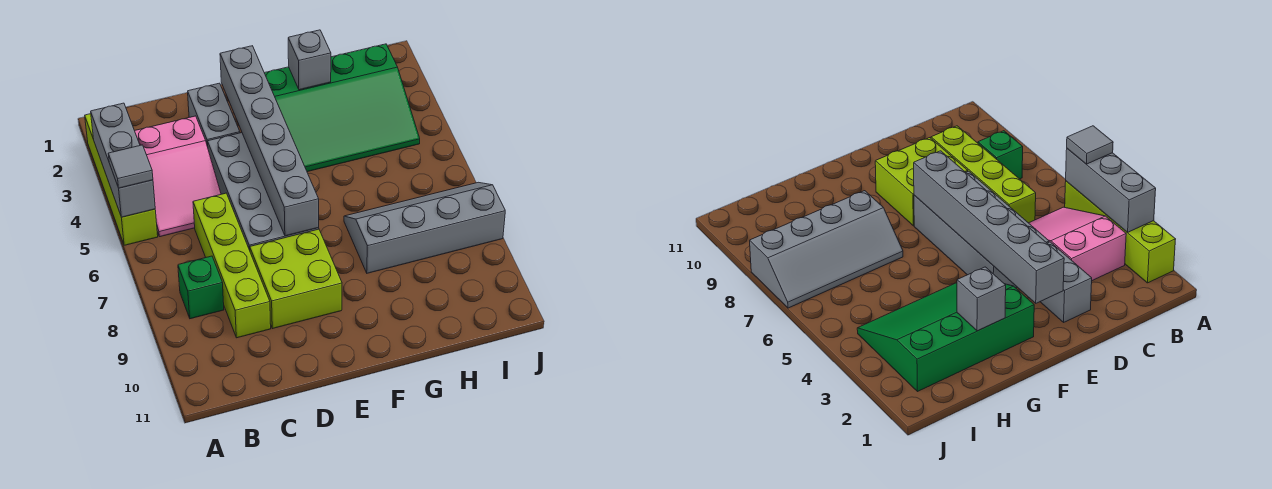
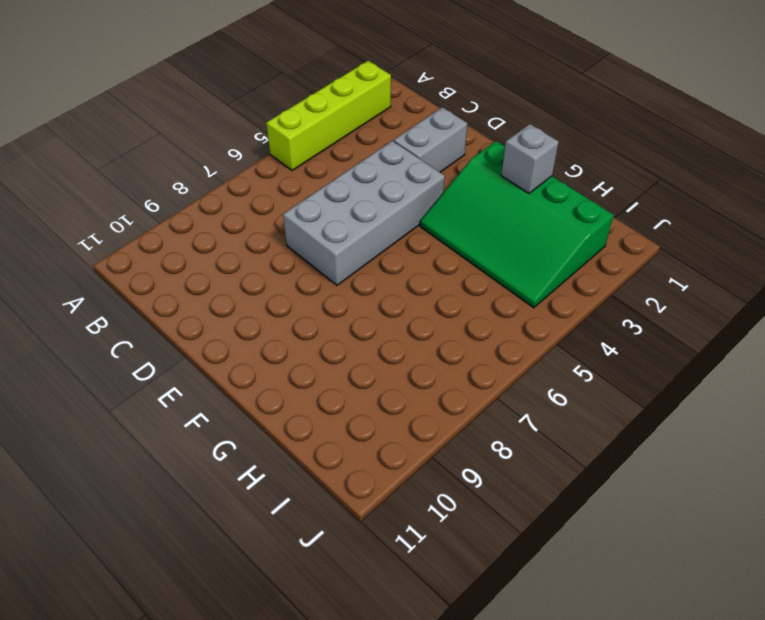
none -> pink 2x3 slope [135,116,221,237]
none -> green 1x1 brick [178,256,224,319]
none -> lime 1x4 brick [193,193,271,338]

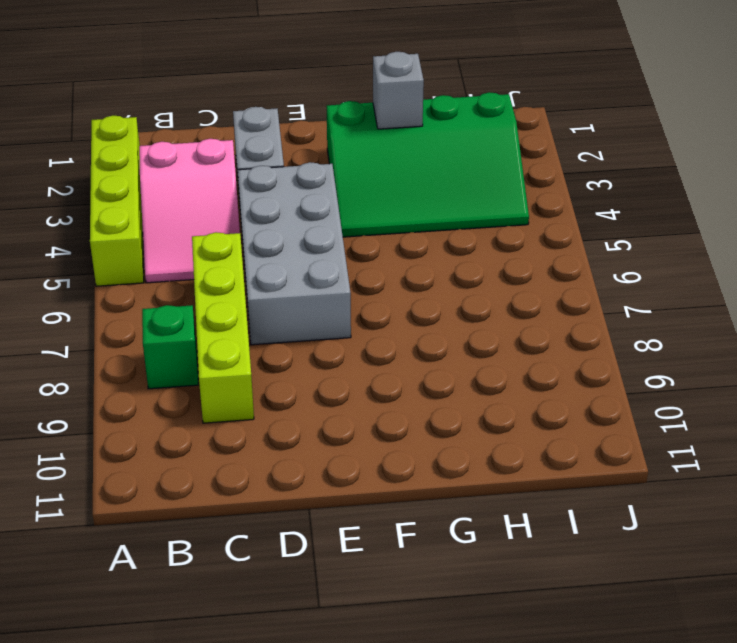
none -> lime 2x2 brick [250,229,342,329]
none -> grey 2x4 slope [344,182,505,273]
none -> grey 1x3 brick [91,103,155,217]

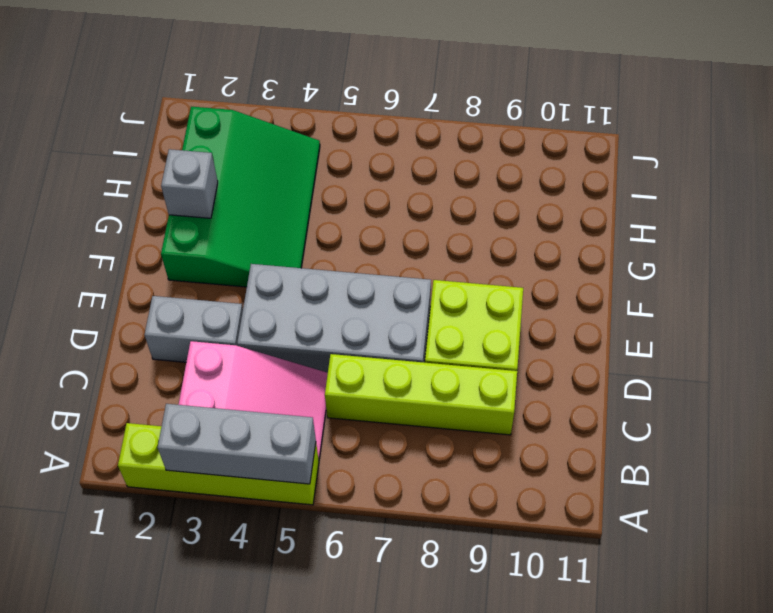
none -> green 1x1 brick [178,256,224,319]
none -> grey 2x4 slope [344,182,505,273]
none -> grey 1x6 brick [220,46,319,236]

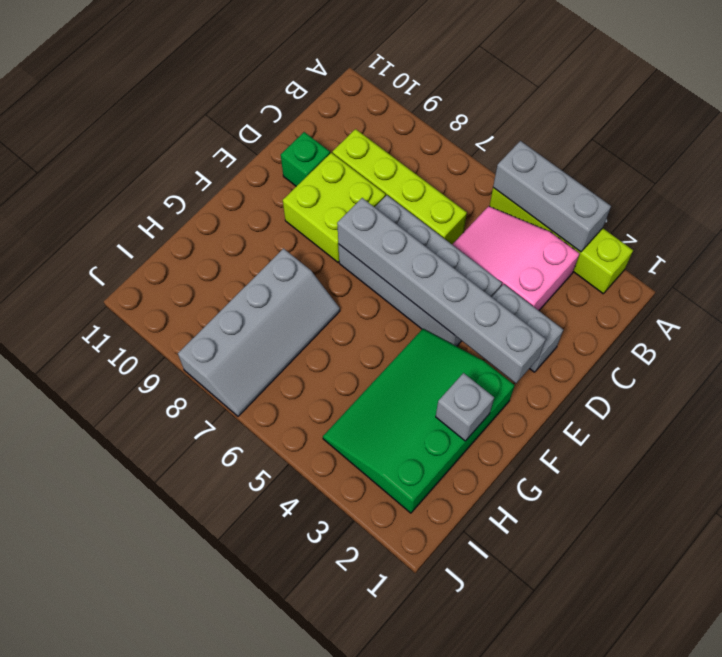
green 1x1 brick [281,132,330,186] -> green 1x1 brick moved to [178,256,224,319]
none -> grey 1x1 tile [108,145,153,188]

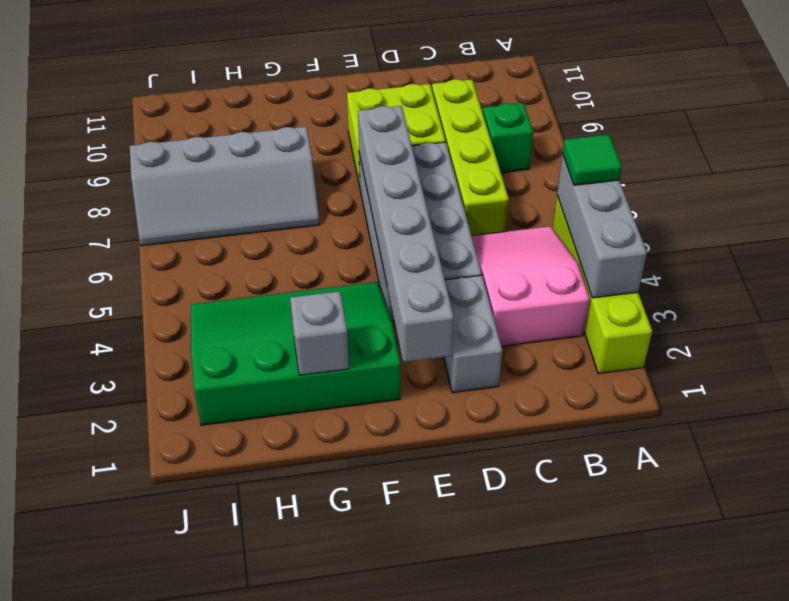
green 1x1 tile [563,135,622,185] -> grey 1x1 tile [108,145,153,188]

